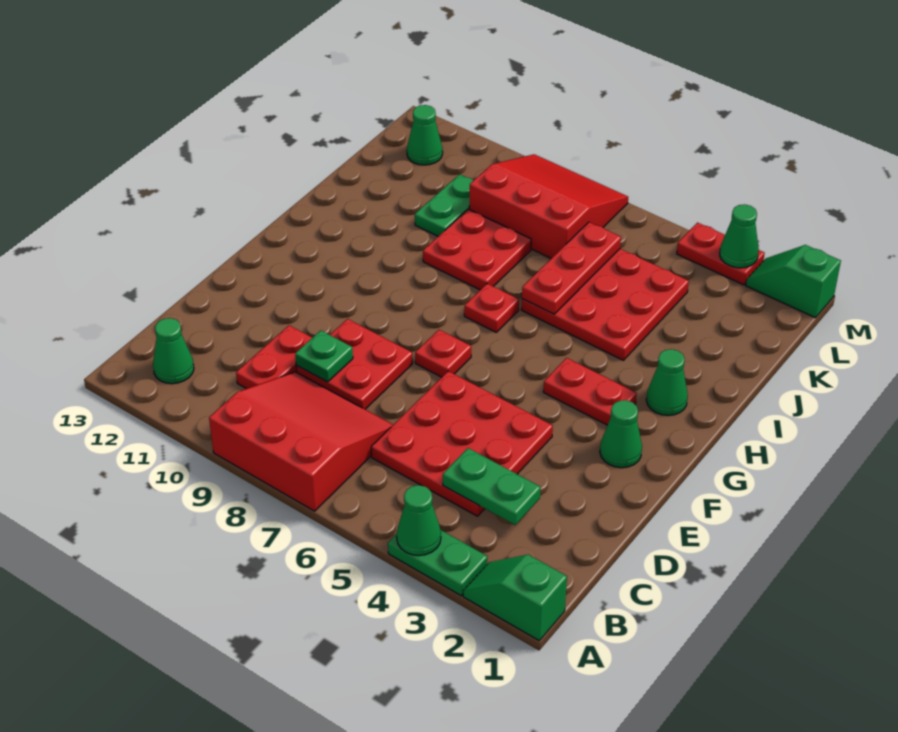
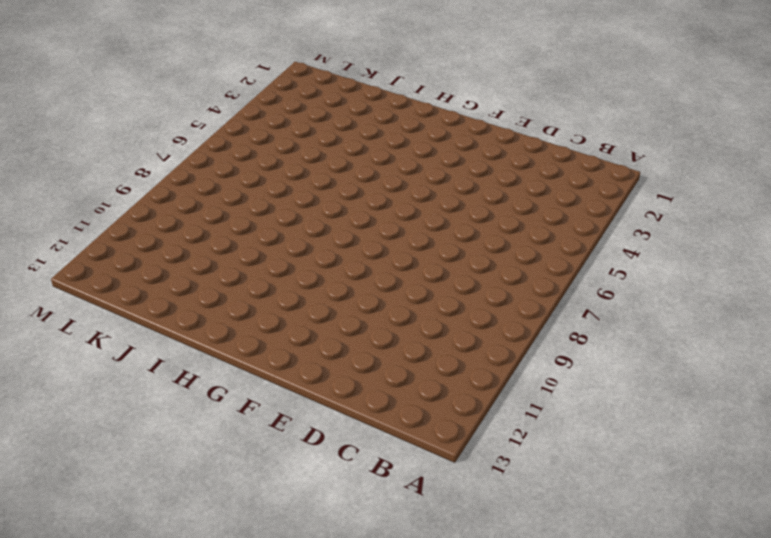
none -> green 1x2 slope [463,555,567,641]
none -> green 1x2 plate [388,530,488,596]
none -> red 3x3 slope [209,372,393,511]

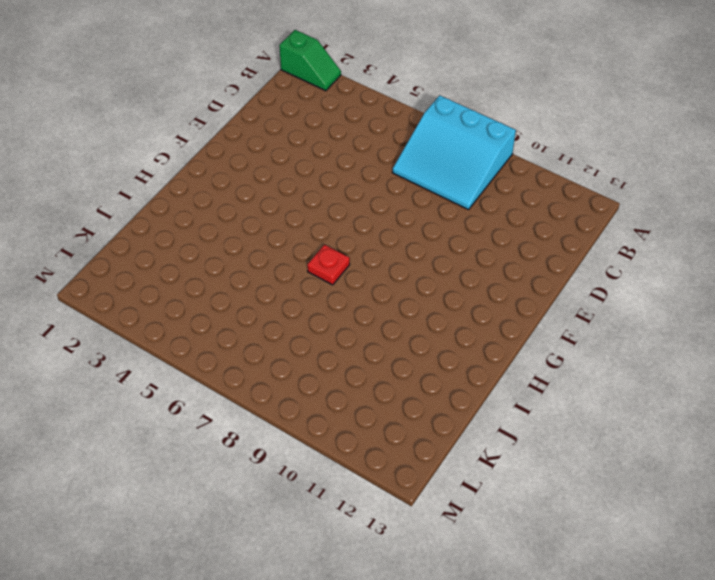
cyan 3x3 slope [392,95,516,210] -> red 3x3 slope [209,372,393,511]
none -> green 1x2 plate [388,530,488,596]
none -> green 1x1 cone [153,318,194,384]
none -> red 3x3 plate [371,371,553,516]

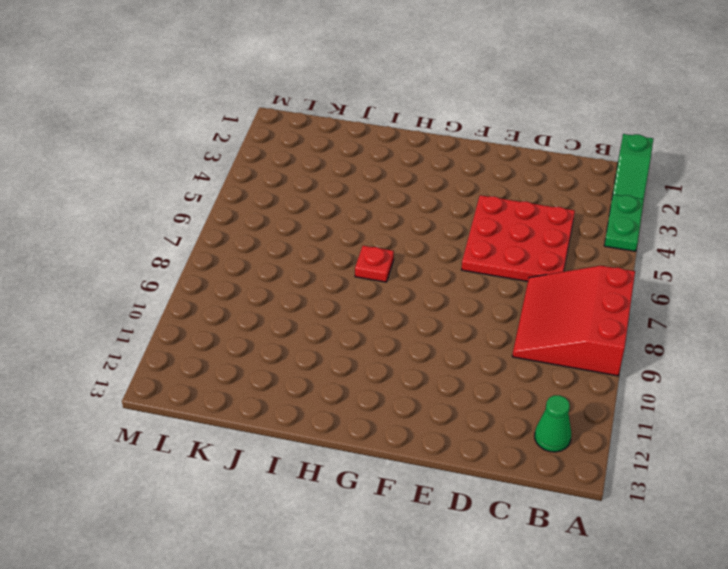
none -> red 1x2 plate [236,325,312,389]
none -> red 2x2 plate [296,319,413,409]
none -> green 1x1 cone [600,400,642,468]

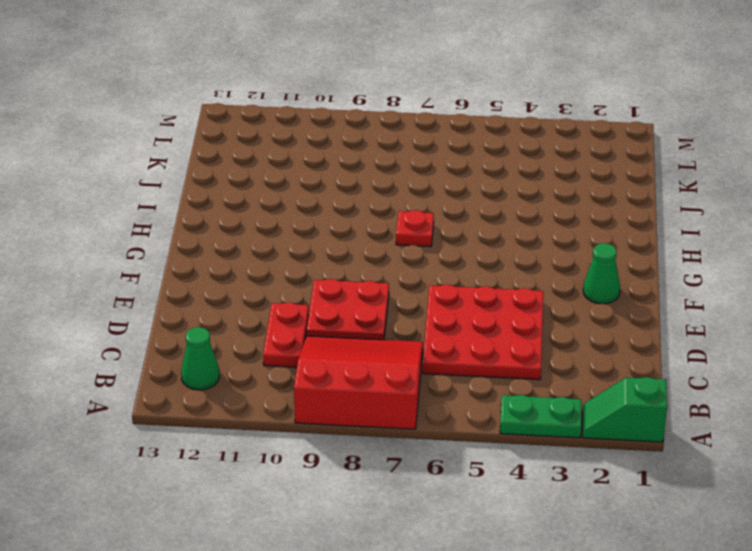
none -> red 1x1 plate [415,330,471,377]
none -> red 1x2 plate [543,358,637,425]
none -> green 1x1 cone [646,349,688,416]

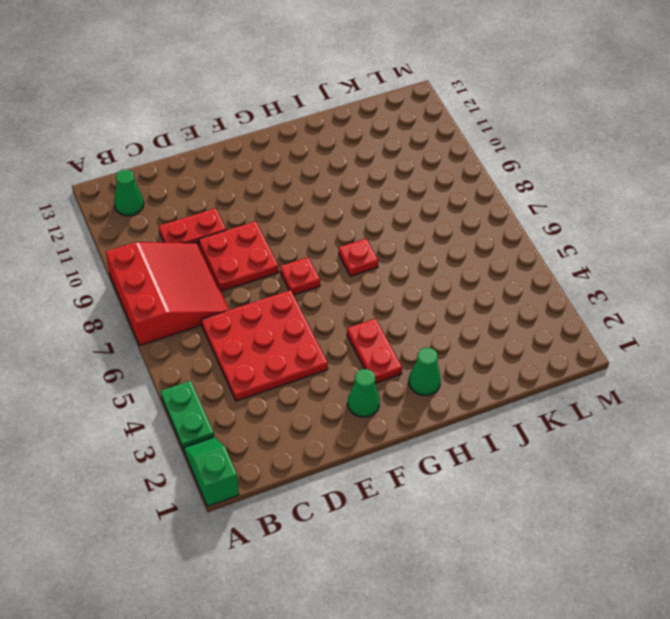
none -> red 3x3 plate [521,249,689,360]
none -> red 2x2 plate [423,209,531,290]
none -> green 1x2 plate [415,174,473,236]

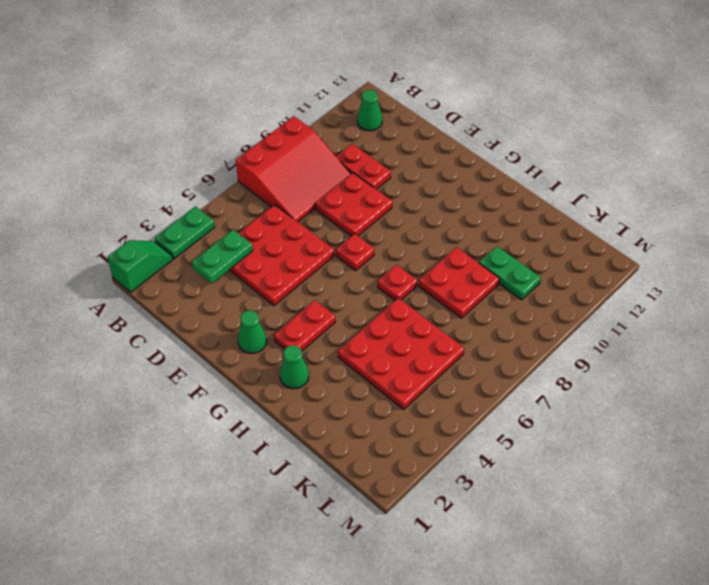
none -> red 3x3 slope [469,154,628,258]
none -> green 1x1 cone [407,105,443,165]
none -> green 1x2 slope [746,245,841,318]

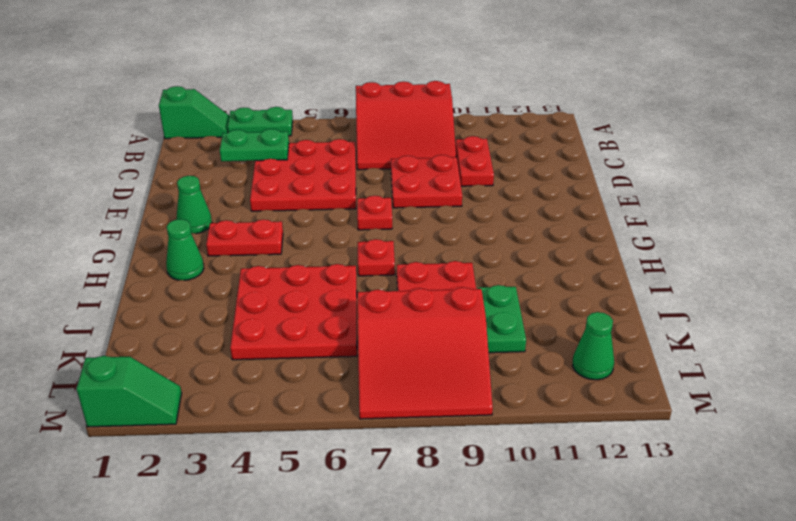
none -> green 1x1 cone [153,318,194,384]
none -> red 1x2 plate [677,223,765,285]
none -> green 1x1 cone [397,485,441,556]

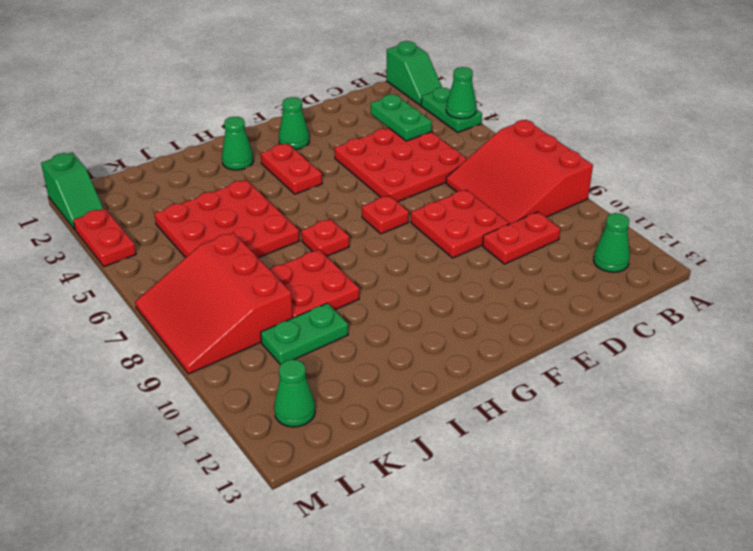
none -> green 1x1 plate [295,330,353,382]
none -> red 1x3 plate [522,222,621,314]
none -> green 1x1 cone [720,204,759,268]

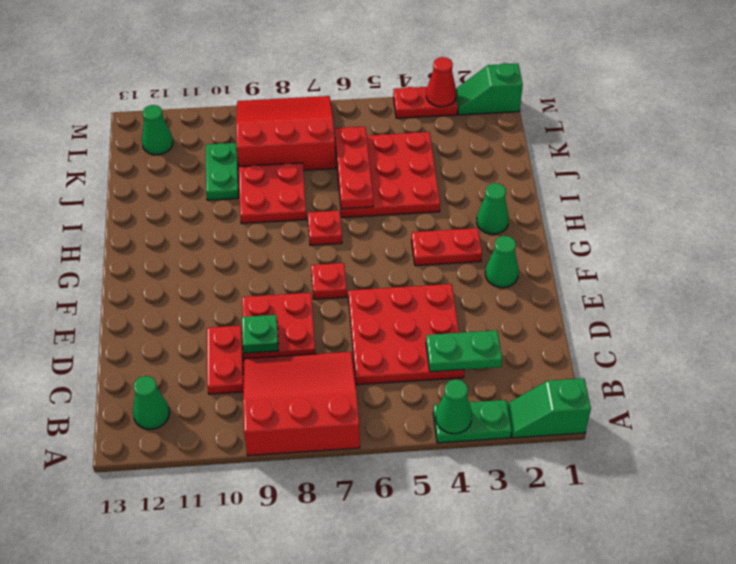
red 1x1 cone [426,57,456,107] -> green 1x1 cone [720,204,759,268]

